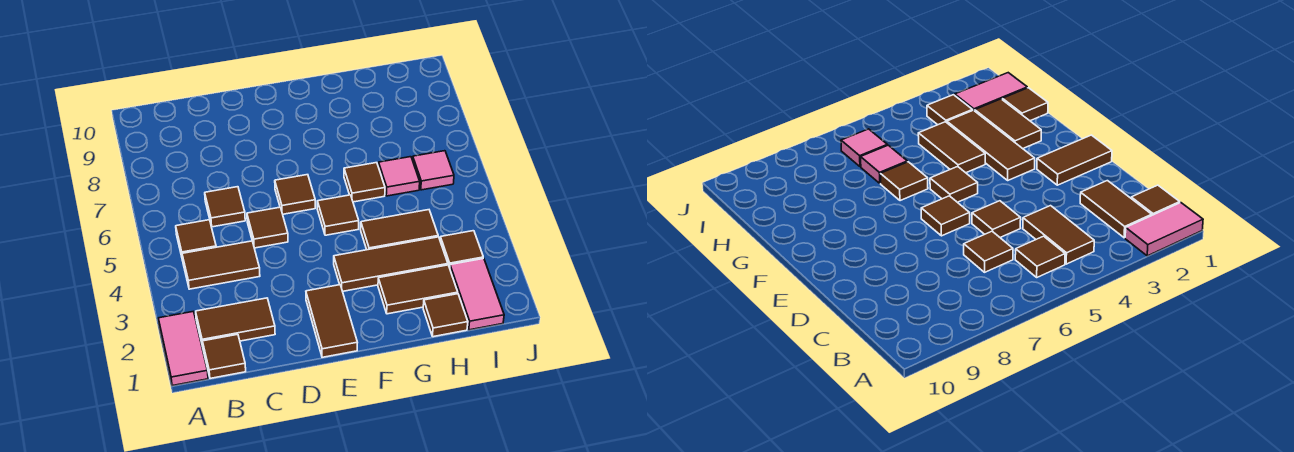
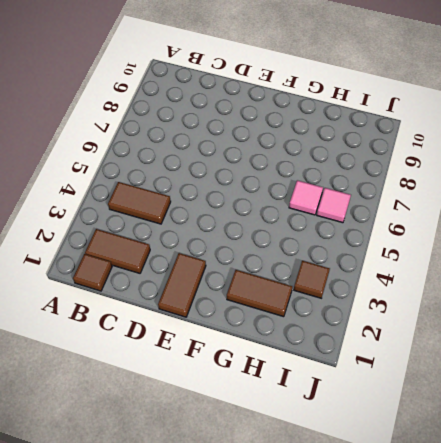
none -> pink 1x2 tile [158,312,208,386]
none -> brown 1x1 tile [176,220,216,260]
none -> brown 1x1 tile [205,187,245,227]

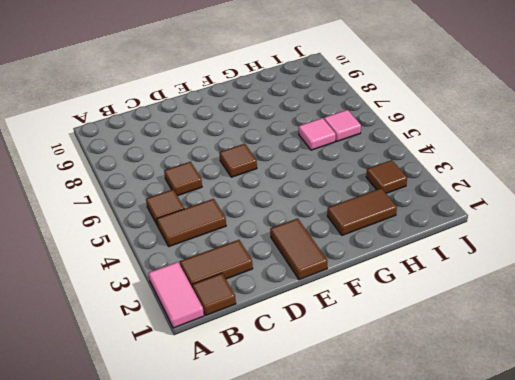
none -> brown 1x1 tile [247,207,288,248]
none -> brown 1x3 tile [334,237,448,291]
none -> brown 1x1 tile [317,195,359,235]

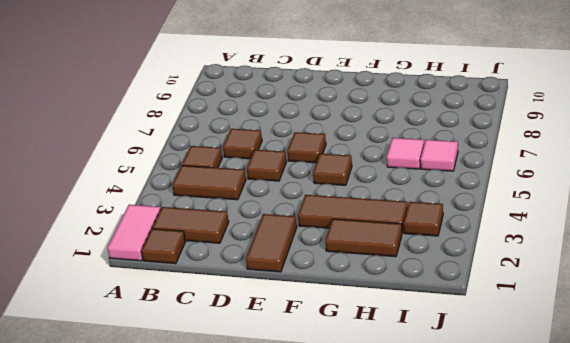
none -> brown 1x2 tile [361,210,438,250]
none -> brown 1x1 tile [344,163,385,202]
none -> brown 1x1 tile [423,294,468,337]

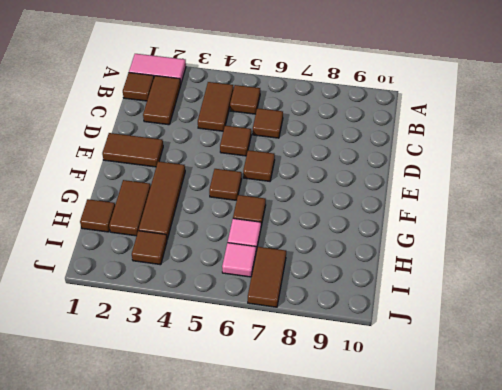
brown 1x2 tile [248,247,286,307] -> brown 1x2 tile moved to [361,210,438,250]
none -> pink 1x2 tile [450,258,504,330]

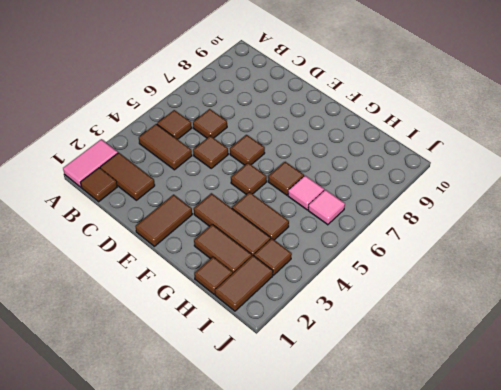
brown 1x2 tile [215,256,273,311] -> pink 1x2 tile [450,258,504,330]

